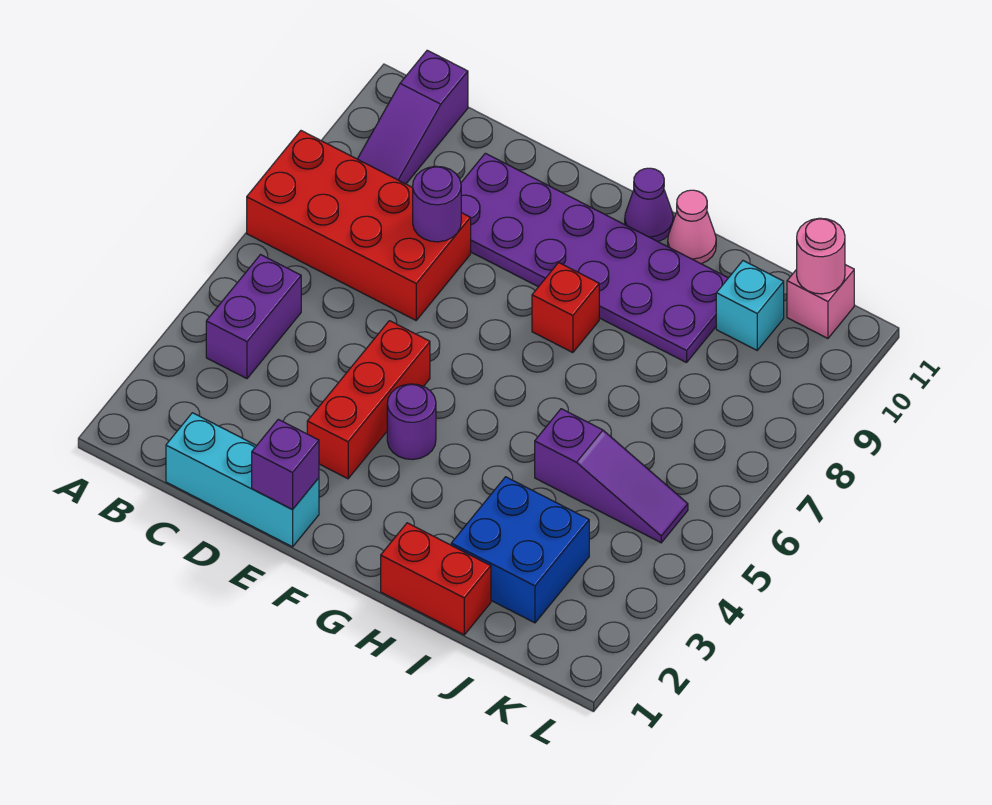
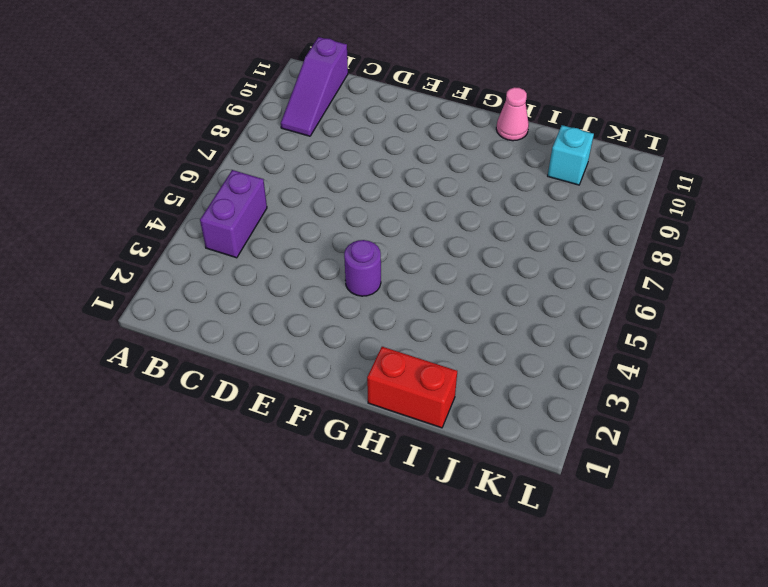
none -> red 2x4 brick [247,131,471,320]
none -> cyan 1x3 brick [166,413,319,547]
none -> purple 2x6 plate [461,153,728,363]

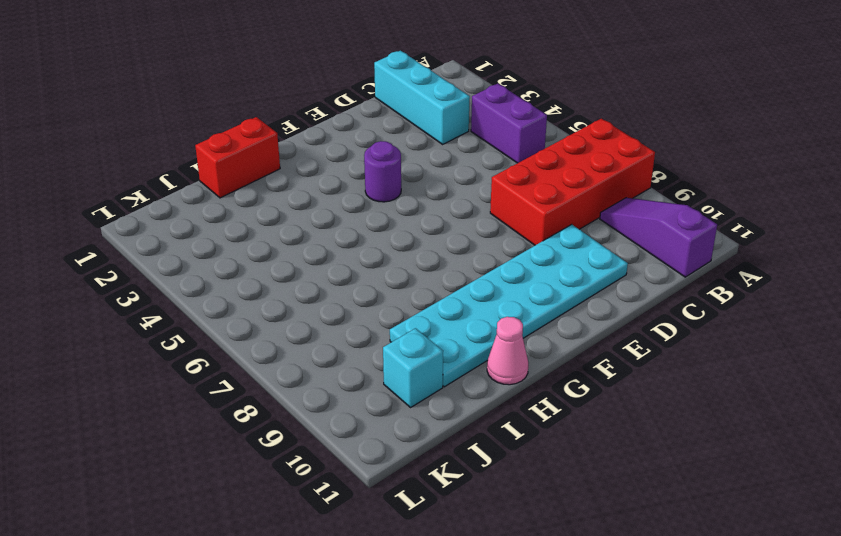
cyan 1x3 brick [374,51,470,144] -> cyan 1x3 brick turned to [166,413,319,547]
cyan 2x6 plate [390,224,628,387] -> purple 2x6 plate [461,153,728,363]
none -> red 1x3 brick [307,321,430,479]
none -> red 1x1 brick [532,263,599,353]
none -> purple 1x1 cone [625,168,673,242]

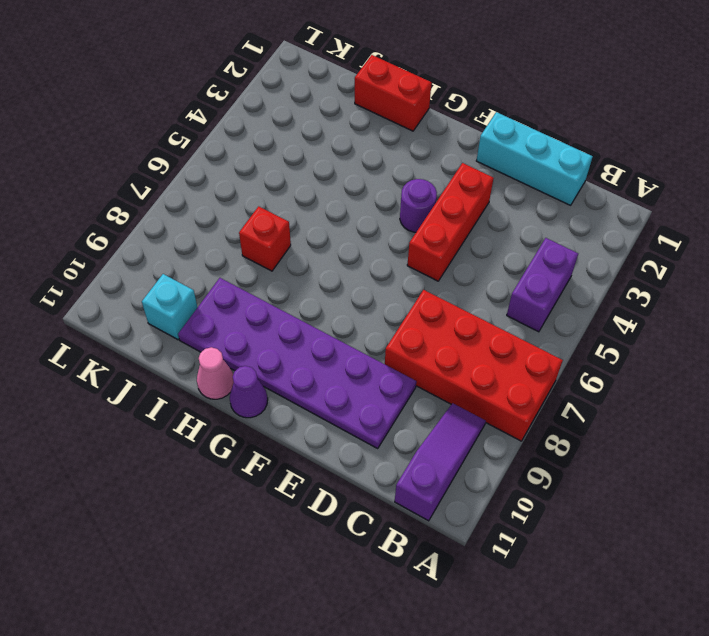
red 1x1 brick [239,206,291,271] -> red 1x1 brick moved to [532,263,599,353]
none -> blue 2x2 brick [451,477,589,623]
none -> purple 1x3 slope [535,409,688,543]
none -> pink 1x1 brick [787,265,854,338]

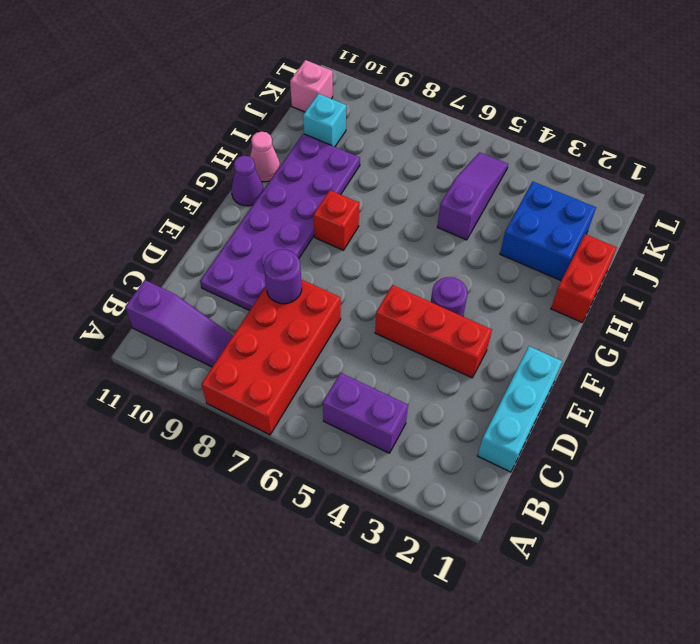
none -> purple 1x1 brick [252,419,319,510]
none -> pink 1x1 round brick [797,218,845,294]

